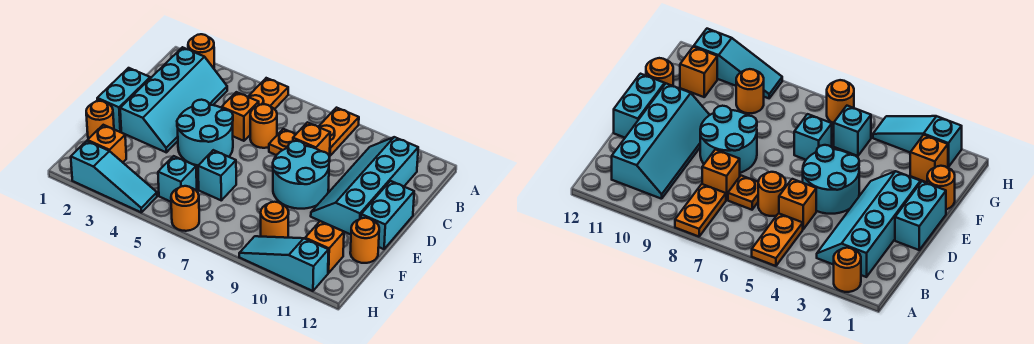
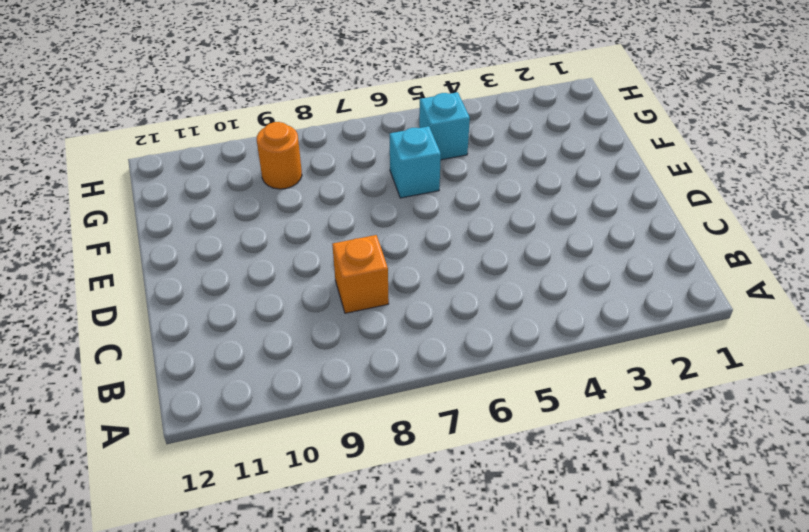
none -> orange 1x1 round brick [188,34,214,68]
none -> orange 1x2 plate [248,78,288,109]
none -> orange 1x2 plate [319,108,359,156]

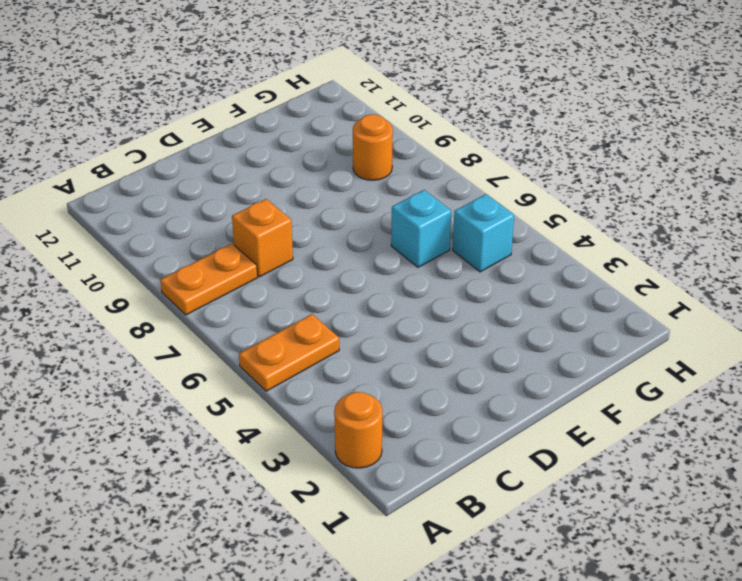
none -> cyan 2x4 slope [120,47,227,152]
none -> cyan 2x4 slope [311,137,418,234]
none -> orange 1x1 brick [222,92,259,141]

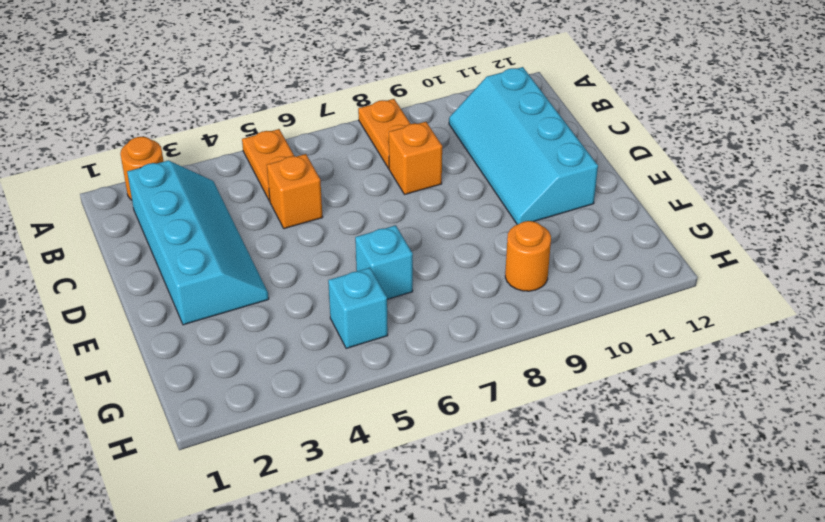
none -> orange 1x1 round brick [250,104,277,148]
none -> orange 1x1 plate [269,129,296,155]
none -> cyan 1x2 brick [97,68,150,132]

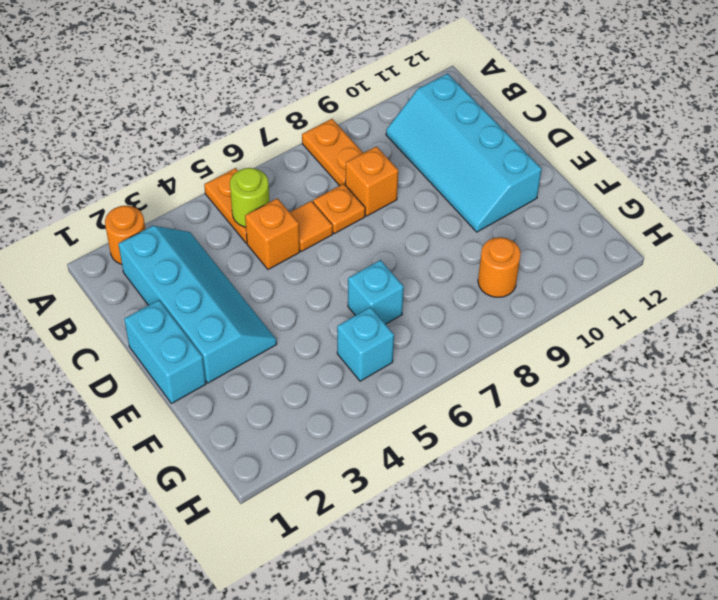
lime 1x1 round brick [230,168,269,227] -> none
orange 1x1 tile [290,201,333,251] -> orange 1x1 round brick [250,104,277,148]
none -> cyan 2x2 round brick [177,100,233,165]
none -> cyan 2x2 round brick [273,141,330,209]
none -> cyan 1x2 brick [361,181,414,249]

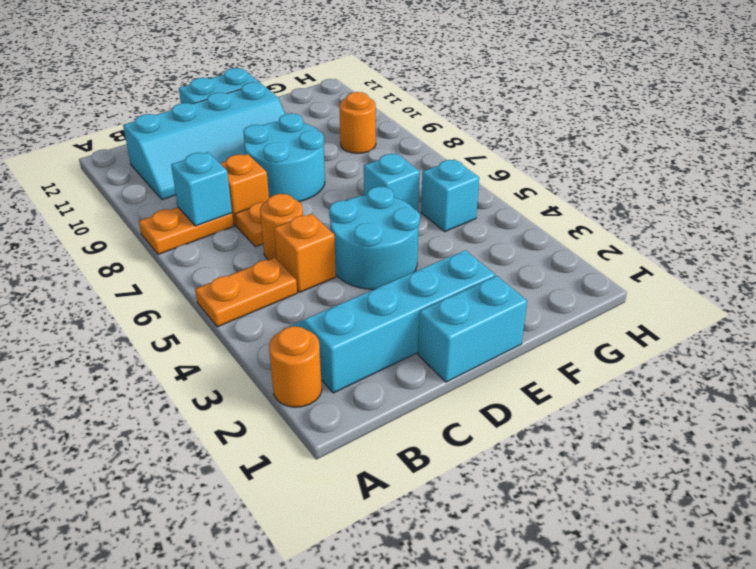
cyan 1x1 brick [171,152,232,226] -> none
none -> orange 1x1 round brick [86,101,114,139]
none -> orange 1x1 round brick [350,218,379,263]
none -> orange 1x1 brick [87,125,126,162]

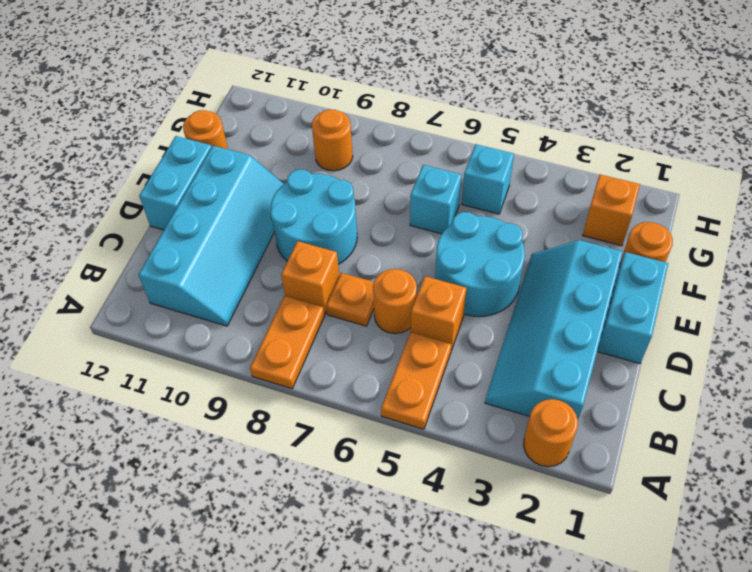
none -> orange 1x1 brick [305,221,344,273]
none -> cyan 1x3 slope [71,141,157,213]
none -> orange 1x1 round brick [171,186,199,231]

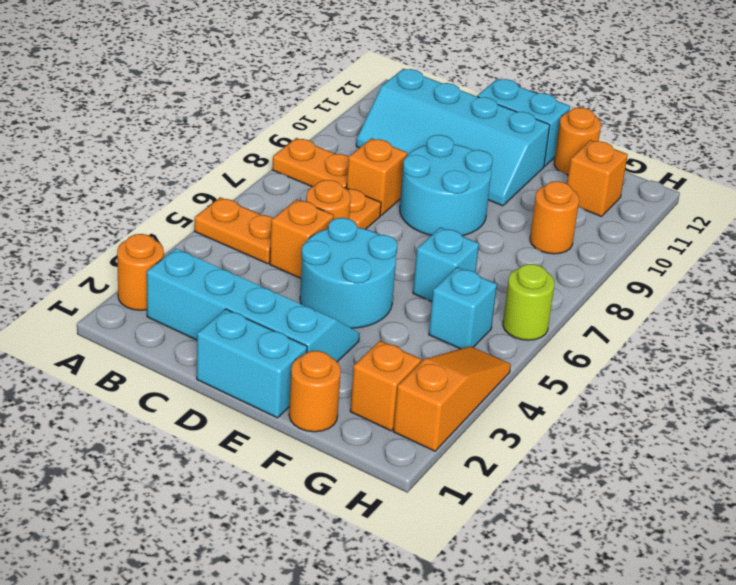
orange 1x3 slope [393,346,511,451] -> cyan 1x3 slope [71,141,157,213]
lime 1x1 round brick [503,264,555,340] -> orange 1x1 round brick [171,186,199,231]
none -> cyan 1x3 slope [239,236,329,291]

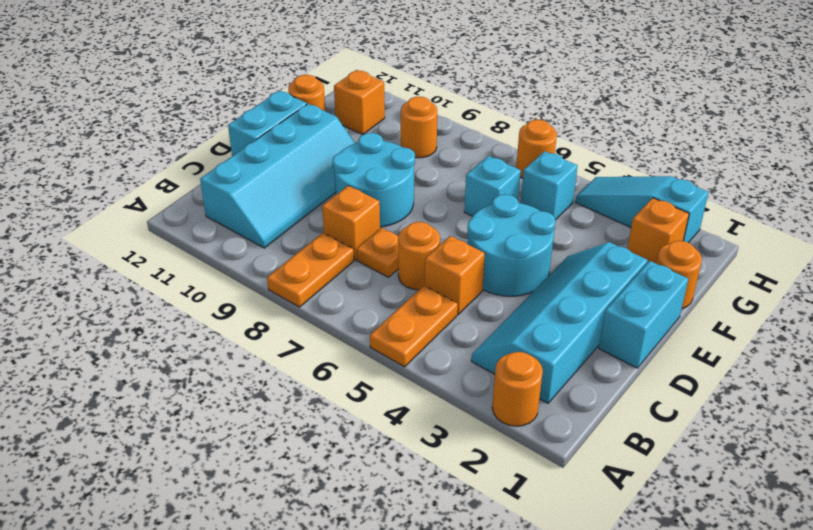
none -> cyan 1x3 slope [239,236,329,291]

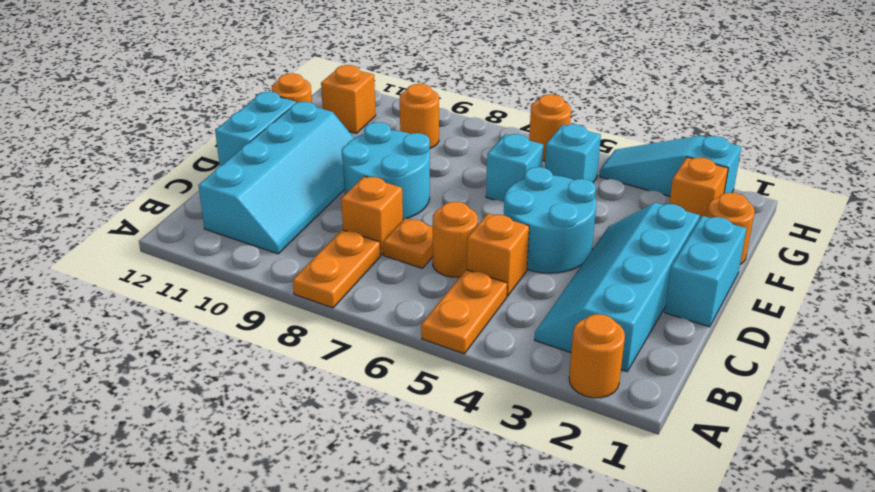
none -> cyan 1x3 slope [239,236,329,291]

